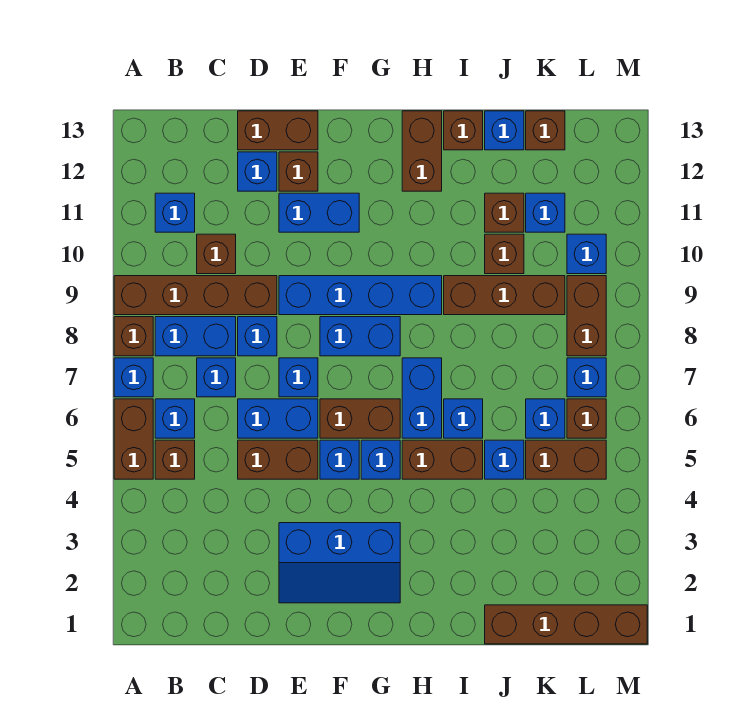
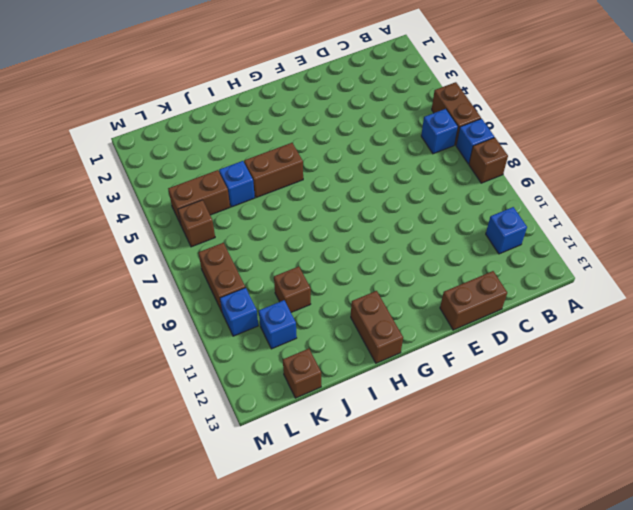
none -> brown 1x4 brick [114,276,277,315]
none -> brown 1x1 brick [155,440,195,479]
none -> blue 1x2 brick [155,317,236,356]
none -> blue 1x1 brick [197,358,236,397]

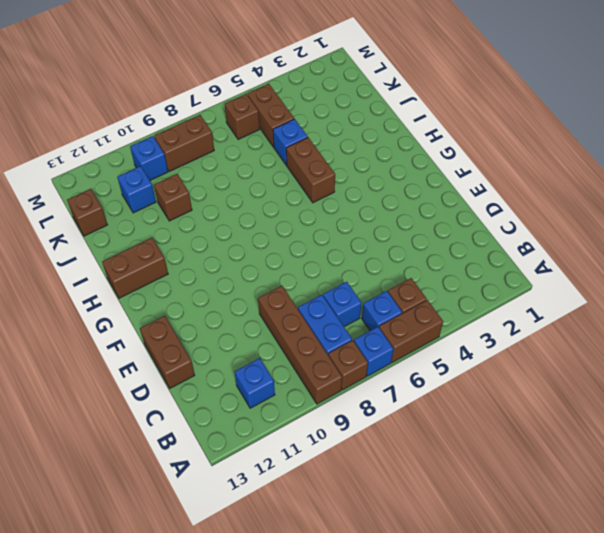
none -> brown 1x1 brick [197,234,236,274]
none -> brown 1x2 brick [238,440,318,479]
none -> blue 1x2 brick [238,399,318,438]
none -> blue 1x1 brick [238,317,277,356]

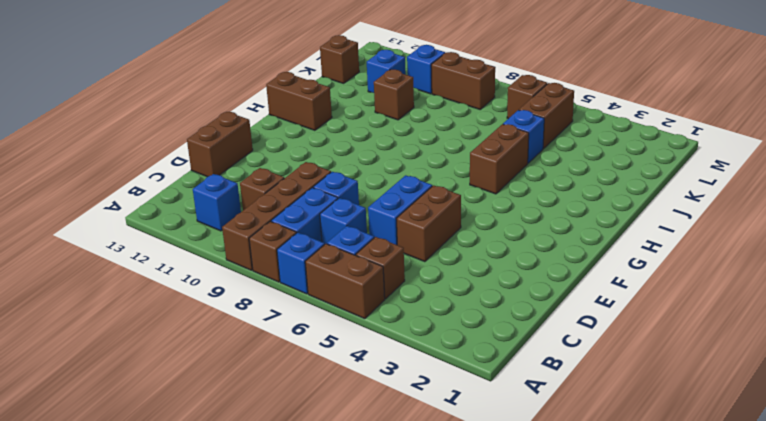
none -> blue 1x1 brick [238,152,277,191]
none -> blue 2x3 slope [279,523,400,603]
none -> blue 1x1 brick [279,358,318,397]
none -> blue 1x4 brick [279,276,442,315]

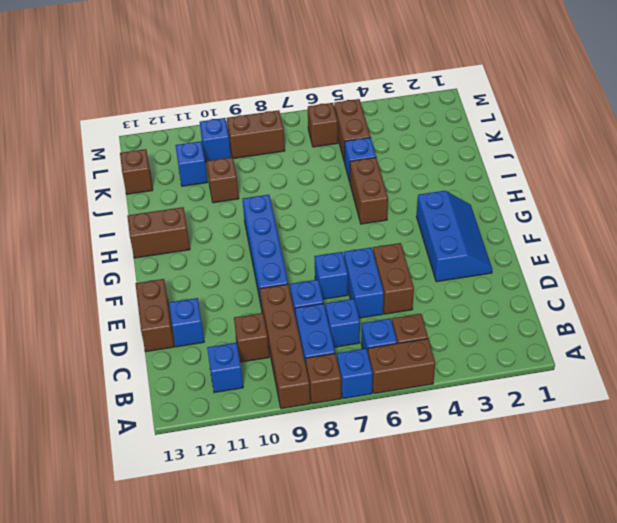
none -> blue 1x2 brick [279,193,359,232]
none -> brown 1x1 brick [279,152,318,191]
none -> blue 1x1 brick [320,440,359,479]
none -> brown 1x2 brick [320,399,400,438]

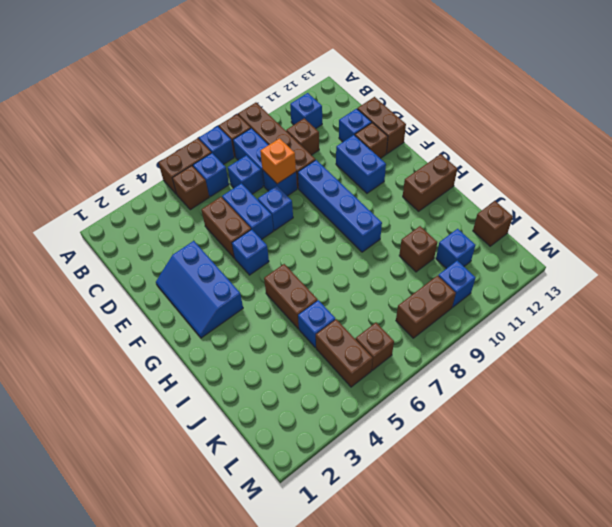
orange 1x1 brick [260,138,296,184] -> none
none -> brown 1x2 brick [320,399,400,438]
none -> blue 1x2 brick [320,317,400,356]
none -> blue 1x1 brick [361,440,400,479]
none -> blue 1x2 brick [402,358,442,438]

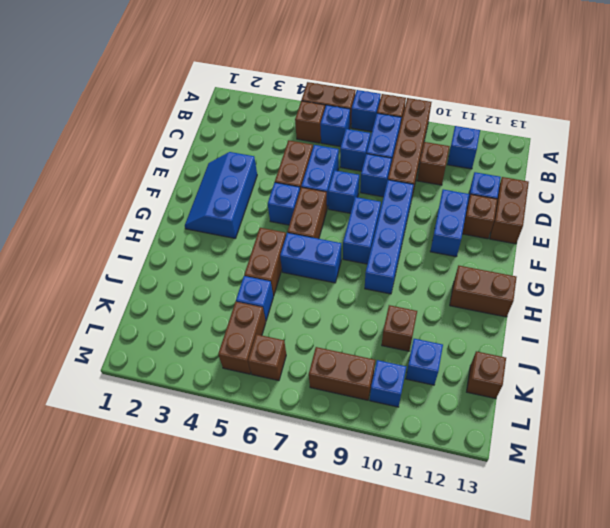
none -> blue 1x1 brick [361,440,400,479]
none -> blue 1x1 brick [444,399,483,438]
none -> brown 1x3 brick [444,276,565,315]
none -> brown 1x1 brick [444,111,483,150]

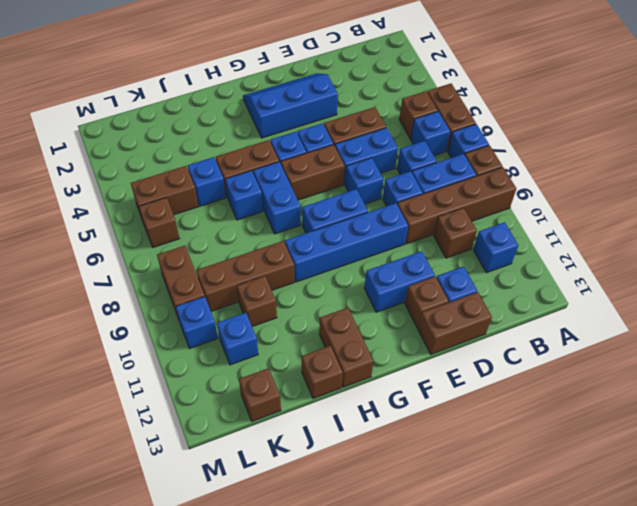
none -> brown 1x4 brick [485,605,647,644]
none -> brown 1x1 brick [485,193,524,232]
none -> blue 1x1 brick [485,111,524,150]
none -> blue 1x1 brick [526,399,565,438]

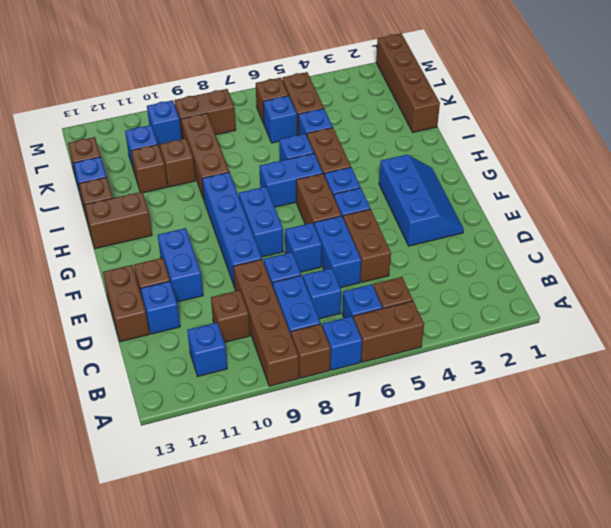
none -> blue 1x1 brick [567,358,606,397]

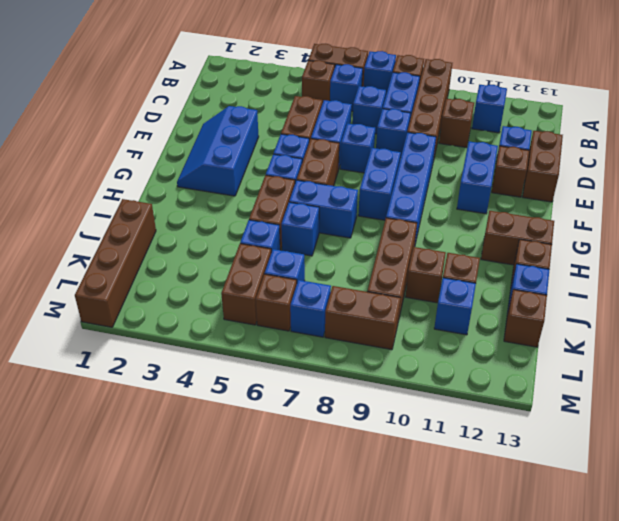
none -> blue 1x1 brick [567,234,606,274]

